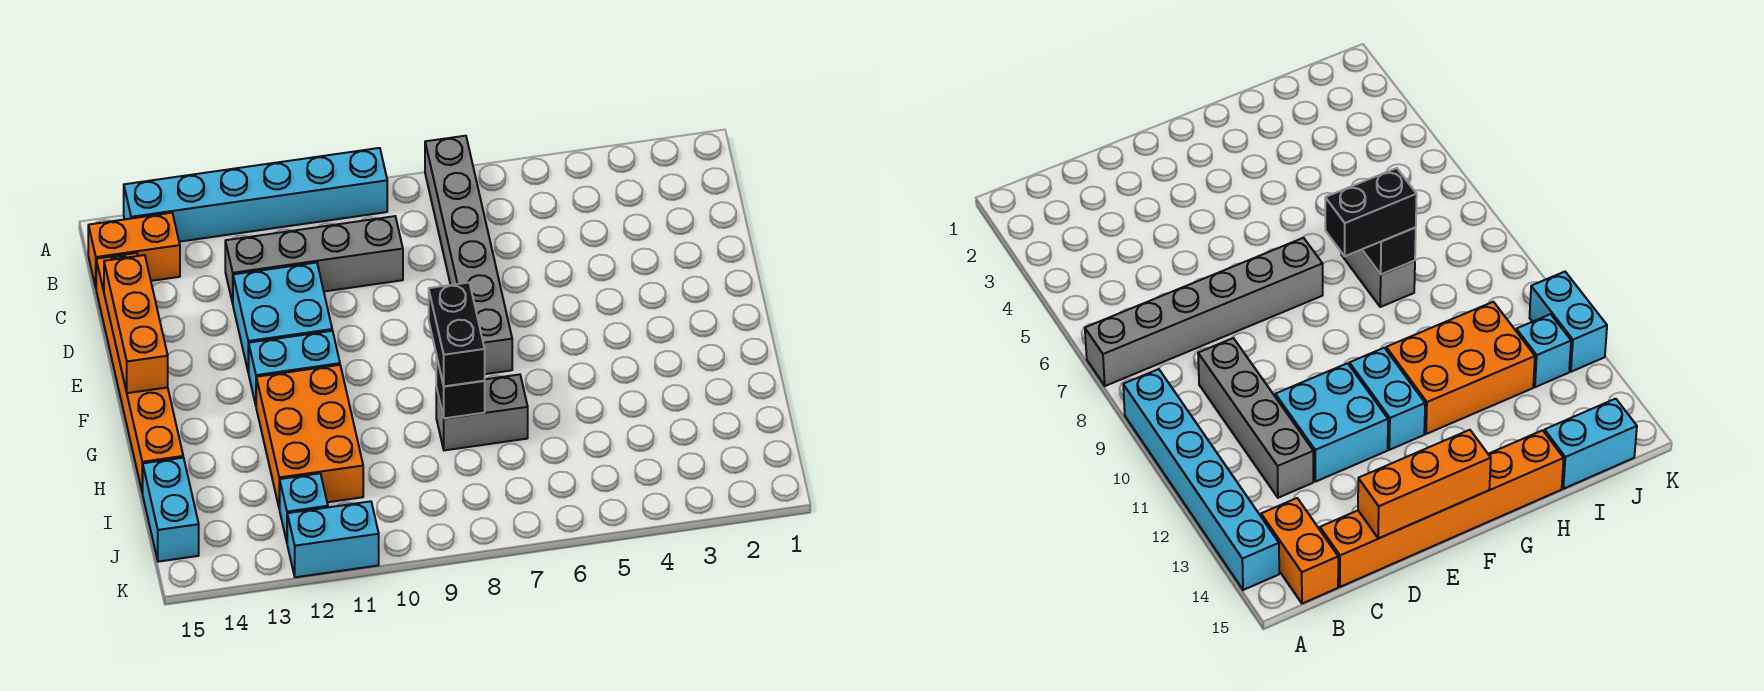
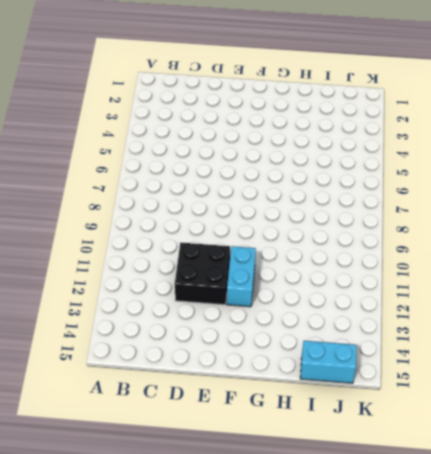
black 2x2 brick [175,242,230,305] -> cyan 2x2 brick [233,263,332,372]
none -> grey 1x6 brick [425,136,512,374]
none -> cyan 1x6 brick [124,148,387,242]
none -> orange 1x2 brick [88,213,180,287]

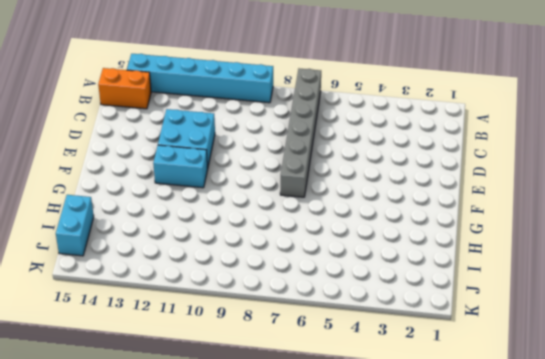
none -> grey 1x4 brick [225,216,403,303]
none -> orange 1x6 brick [96,253,183,493]
none -> orange 2x3 brick [256,365,363,509]

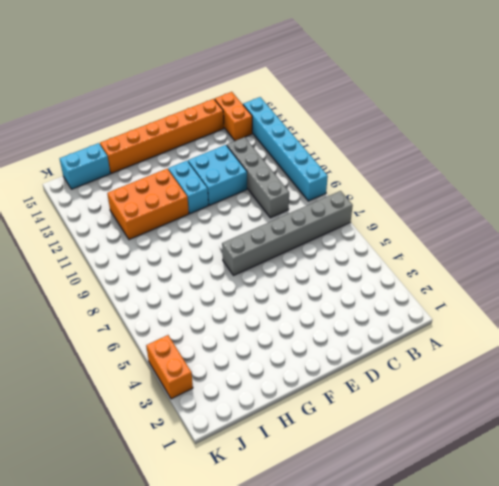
orange 1x2 brick [146,335,193,399] -> none
none -> grey 1x2 brick [436,374,528,450]
none -> cyan 1x1 brick [280,473,328,541]
none -> cyan 1x2 brick [287,501,379,577]

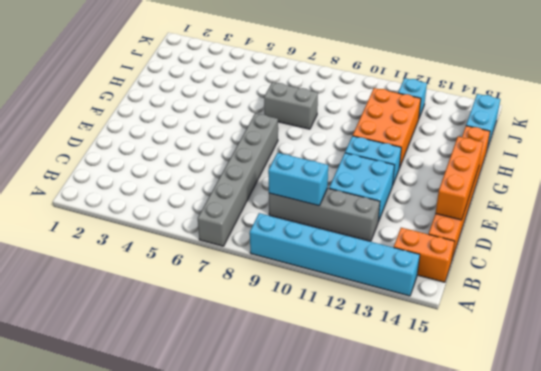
cyan 1x2 brick [268,153,328,206] -> cyan 1x2 brick moved to [287,501,379,577]
none -> black 1x1 brick [436,356,485,418]
none -> black 1x2 brick [429,282,485,386]

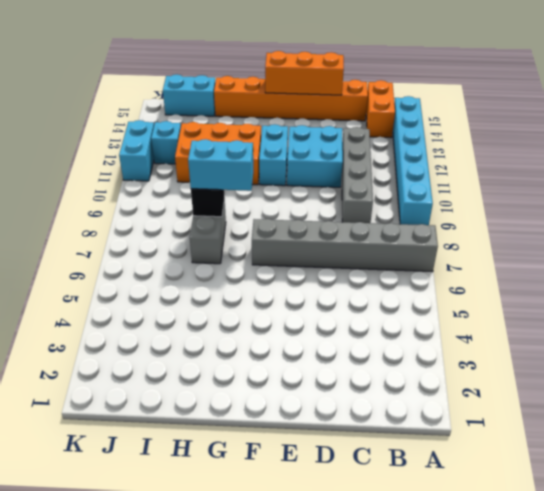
cyan 1x2 brick [188,139,253,191] -> black 1x2 brick [429,282,485,386]

